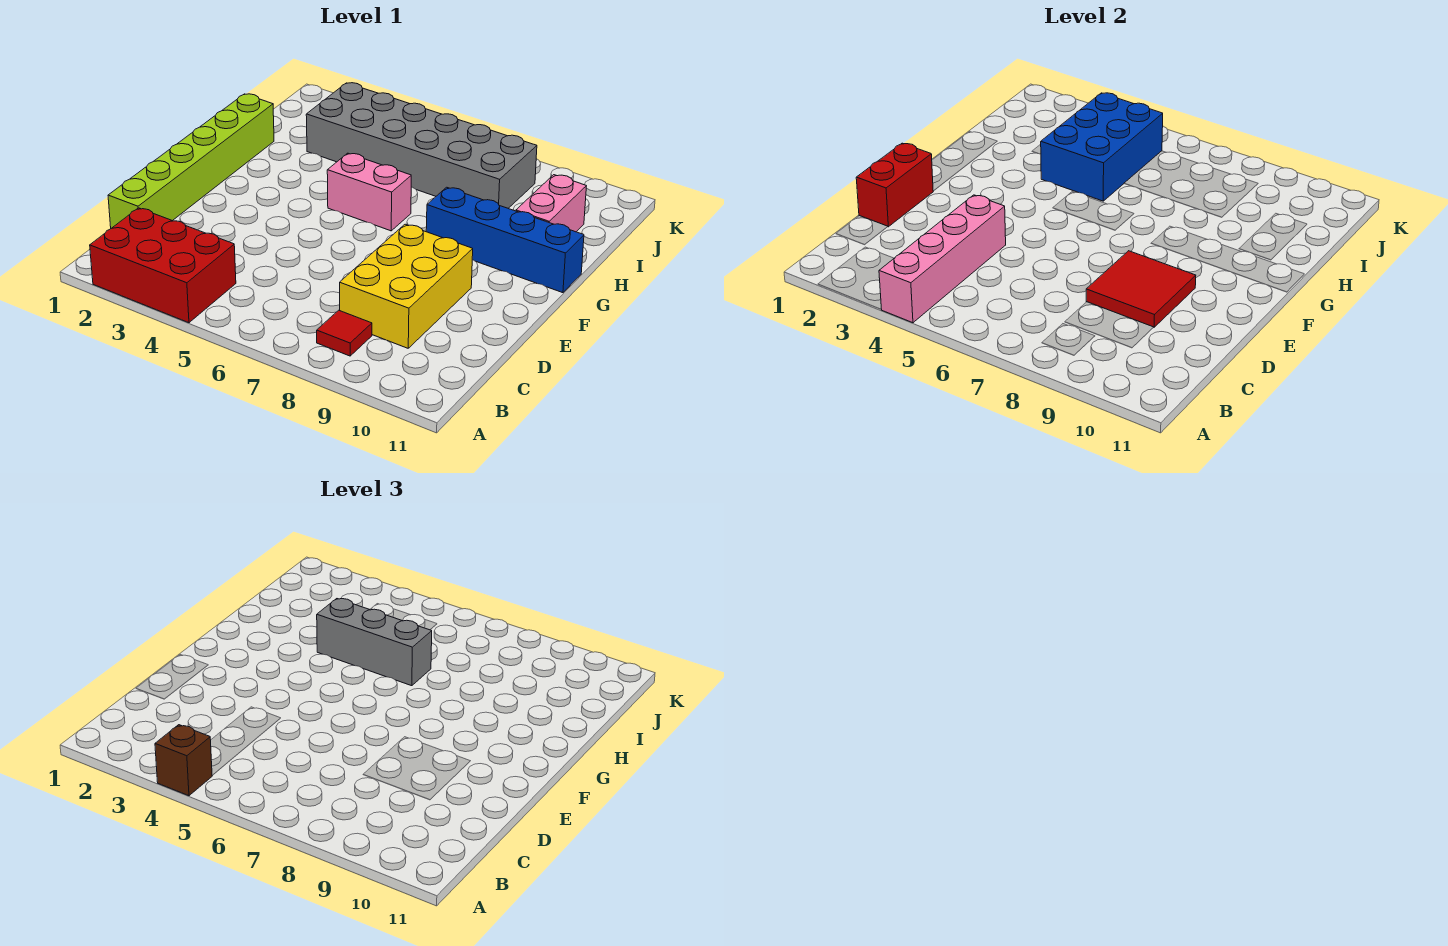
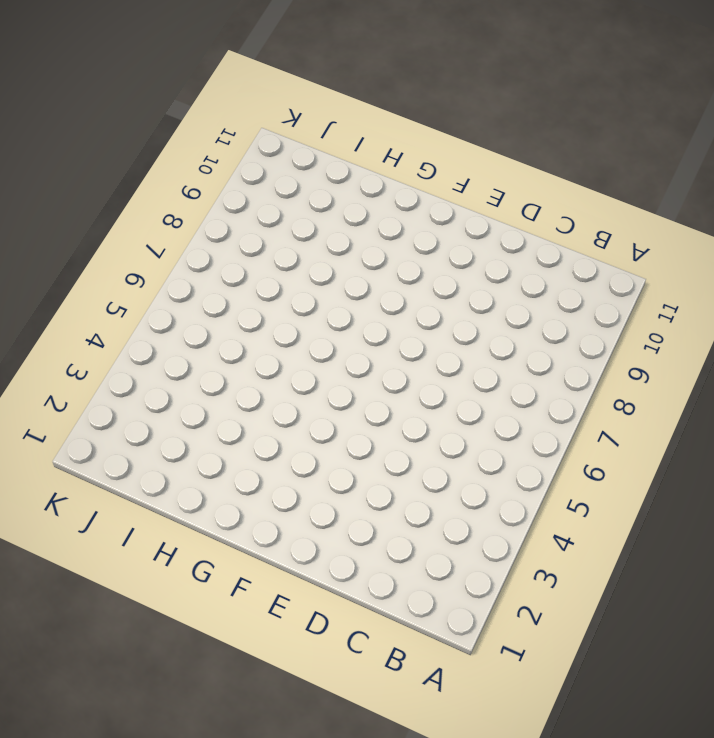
none -> red 2x3 brick [90,208,236,323]
none -> red 1x1 tile [317,310,372,356]
none -> lime 1x6 brick [108,94,274,228]

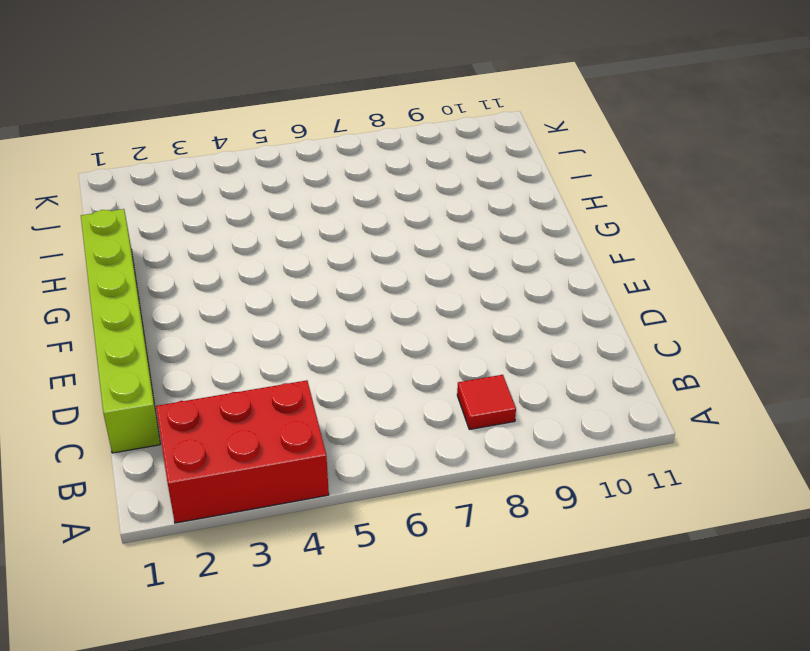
none -> yellow 2x3 brick [340,224,473,348]
none -> pink 1x2 brick [327,153,411,231]
none -> blue 1x4 brick [426,187,584,293]

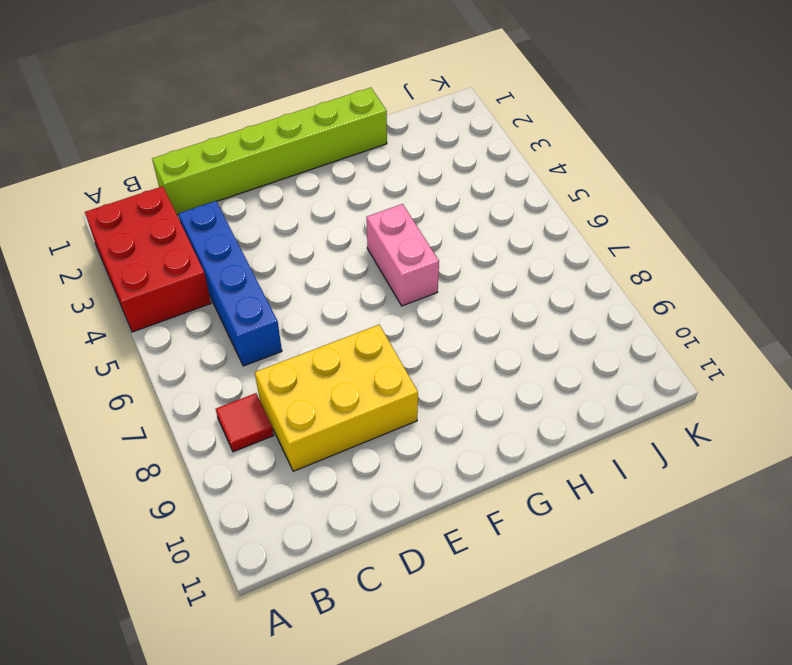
blue 1x4 brick [179,201,282,366] -> blue 1x4 brick moved to [426,187,584,293]
none -> pink 1x2 brick [516,175,586,232]
none -> grey 2x6 brick [306,83,537,208]
none -> pink 1x4 brick [879,195,1006,323]

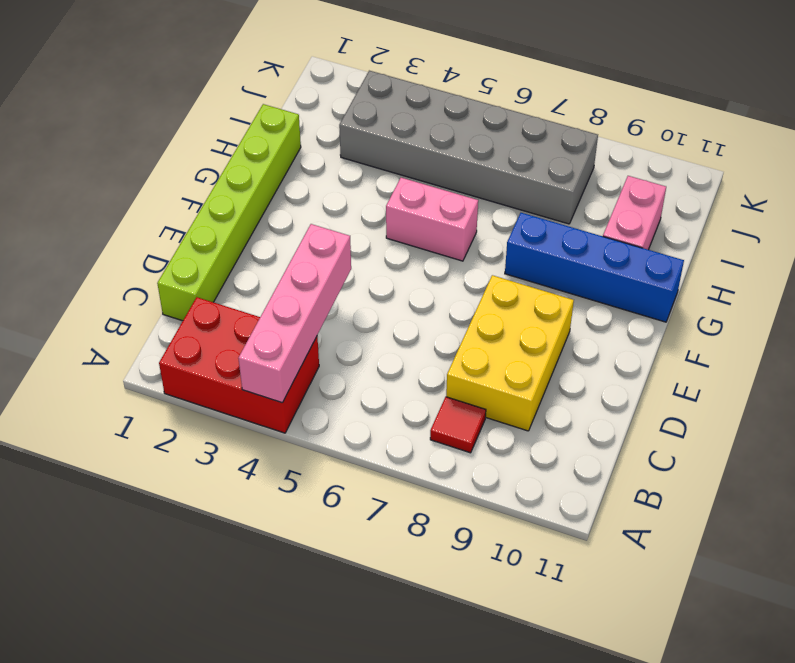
none -> red 1x2 brick [856,143,933,227]
none -> red 2x2 tile [1086,251,1196,327]
none -> blue 2x3 brick [1041,93,1163,201]

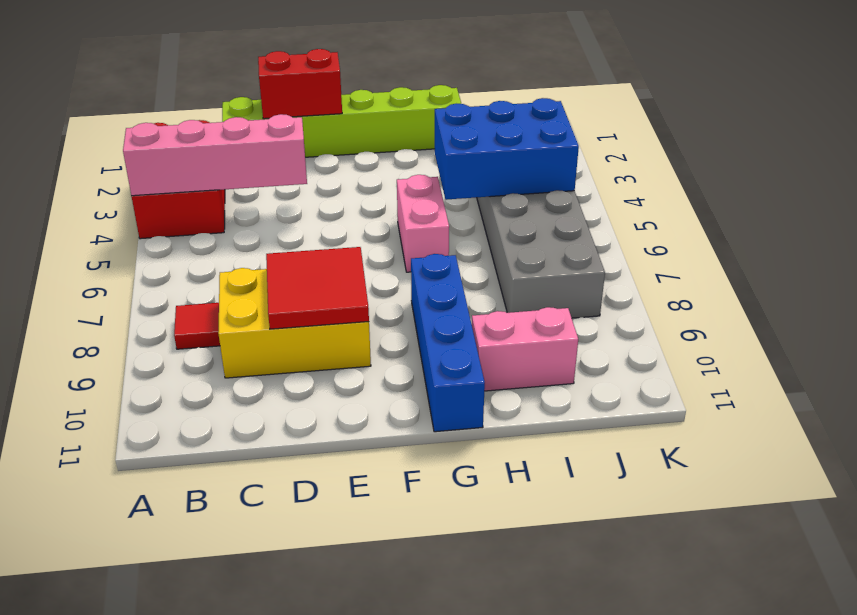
none -> brown 1x1 brick [155,725,212,796]
none -> grey 1x3 brick [317,599,432,686]

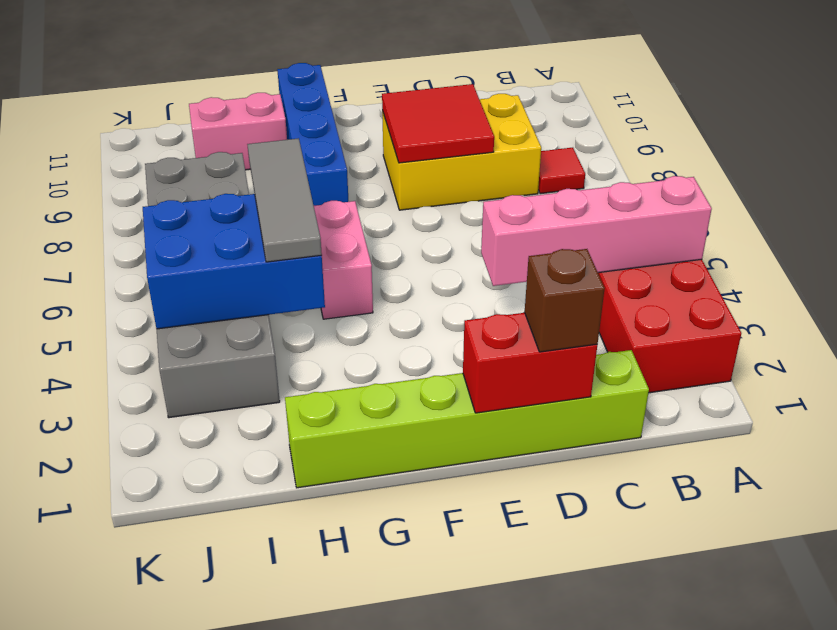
brown 1x1 brick [525,249,605,352] -> brown 1x1 brick moved to [155,725,212,796]
grey 1x3 tile [247,138,322,262] -> grey 1x3 brick [317,599,432,686]

